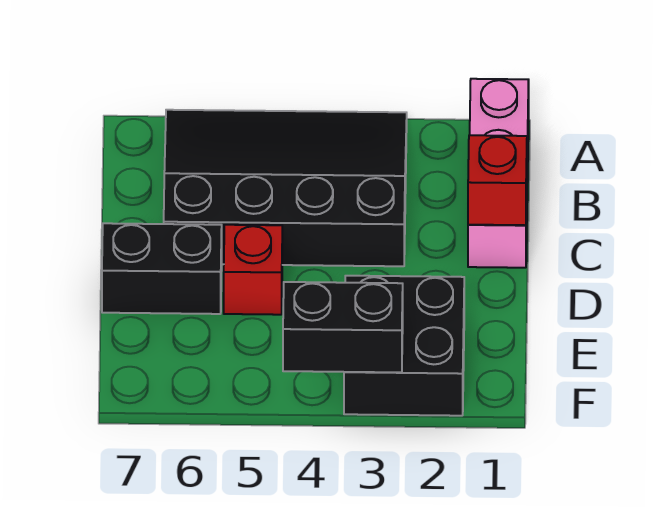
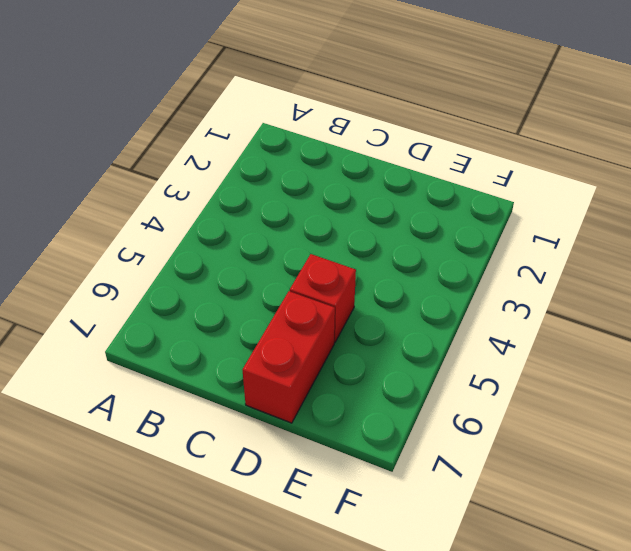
red 1x2 brick [243,291,335,423] -> black 1x2 brick [102,223,222,314]
none -> pink 1x3 brick [468,79,529,268]
none -> black 3x4 slope [164,110,407,266]

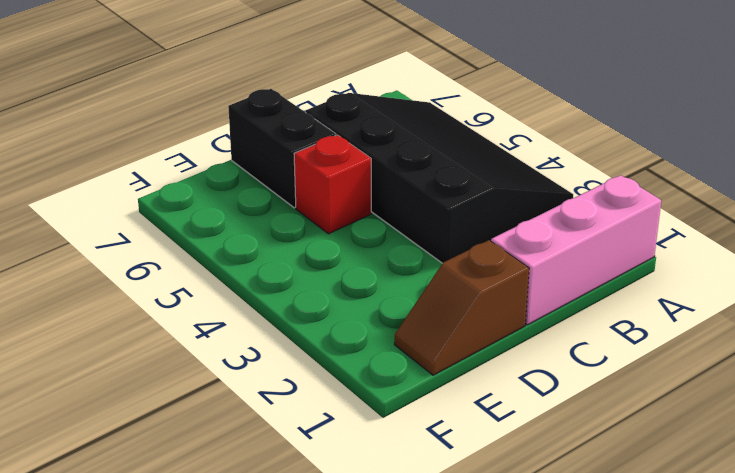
brown 1x2 slope [395,240,529,375] -> none
none -> black 2x2 brick [344,276,464,416]
none -> red 1x1 brick [468,135,527,225]

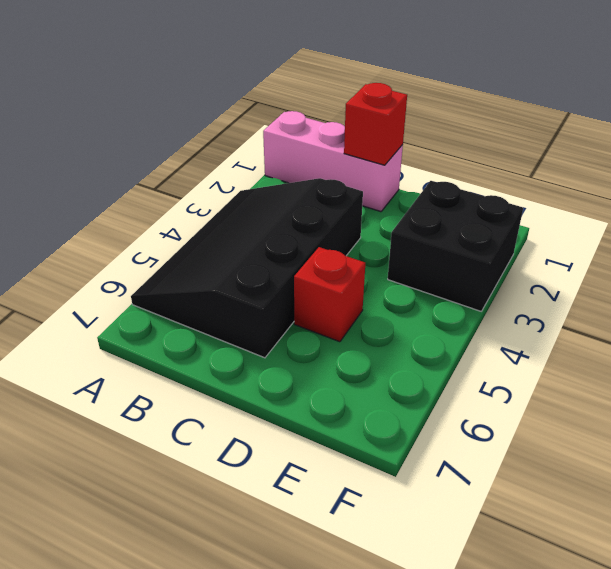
none -> black 1x2 brick [102,223,222,314]
none -> black 1x2 brick [283,282,403,372]

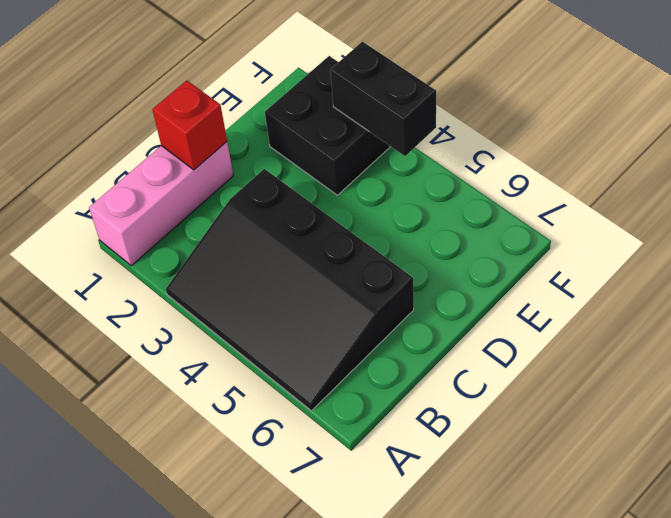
none -> red 1x1 brick [224,225,282,315]
none -> black 1x2 brick [102,223,222,314]

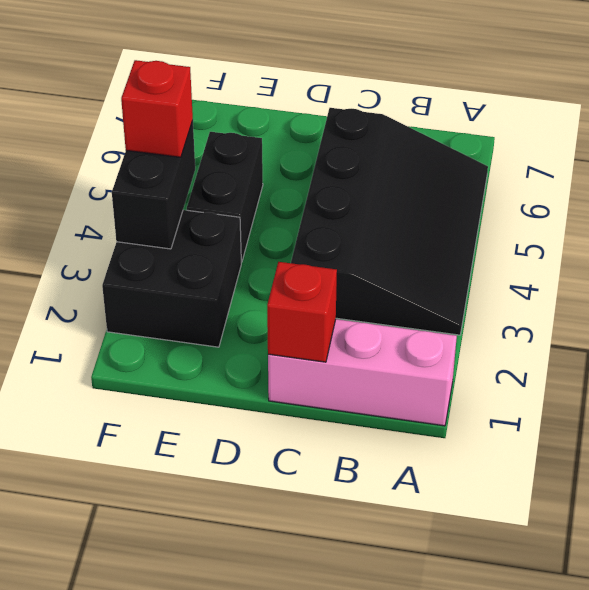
black 1x2 brick [187,132,263,262] -> black 1x2 brick moved to [102,223,222,314]
red 1x1 brick [121,60,193,157] -> red 1x1 brick moved to [224,225,282,315]

